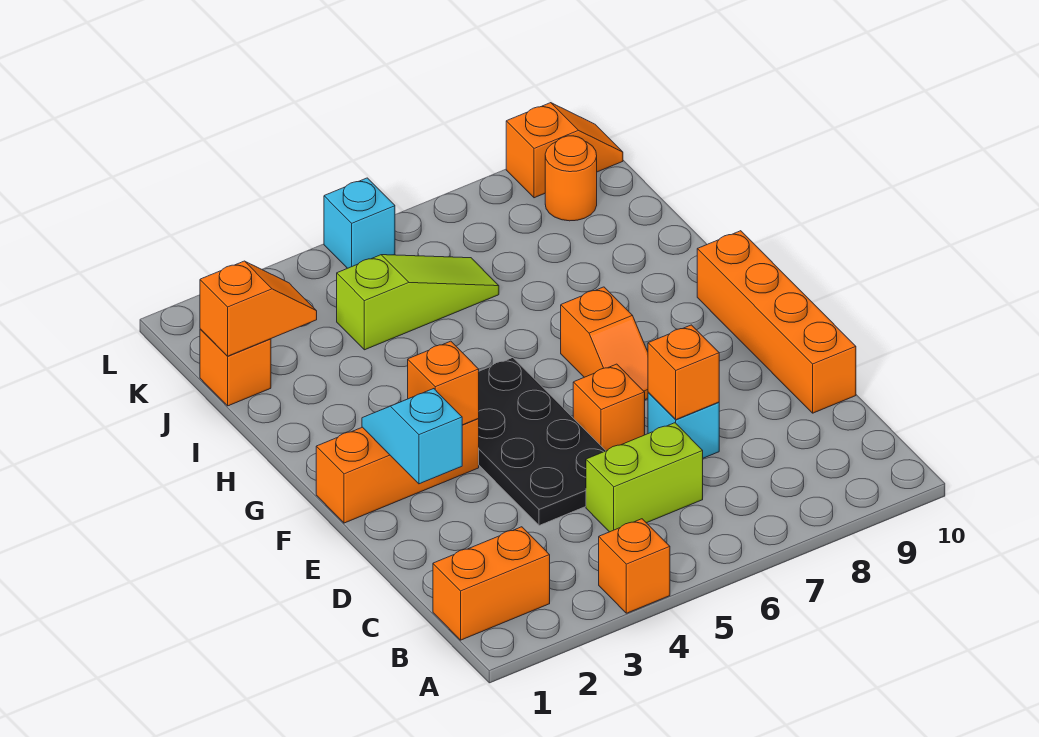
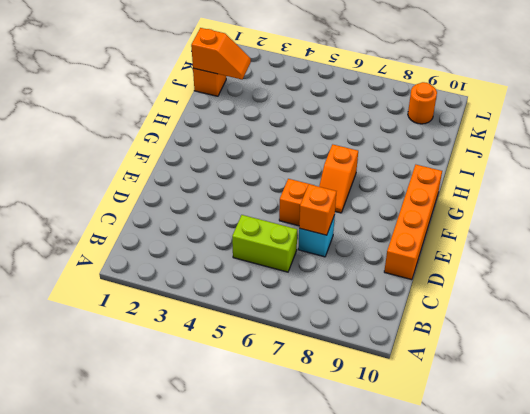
none -> orange 1x1 brick [599,519,670,613]
none -> orange 1x2 brick [433,527,550,640]
none -> black 2x4 plate [478,358,606,526]

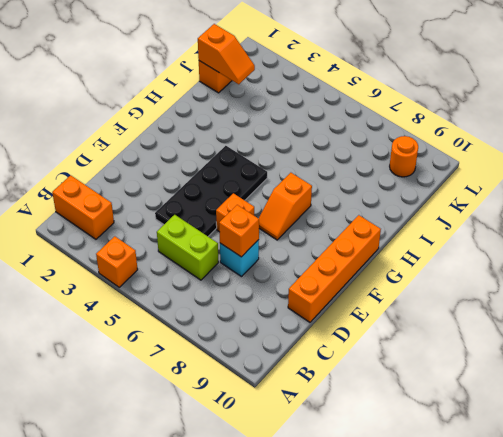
none -> orange 1x3 brick [316,419,479,523]
none -> lime 1x3 slope [337,255,499,350]
none -> cyan 1x1 brick [324,178,395,268]

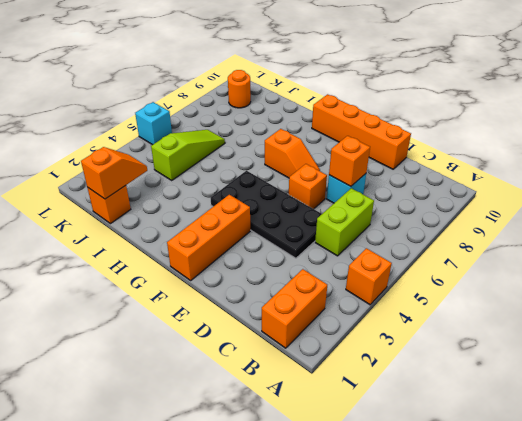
none -> orange 1x2 slope [506,103,623,198]
none -> cyan 1x2 slope [362,389,462,484]
none -> orange 1x1 brick [408,341,479,425]

